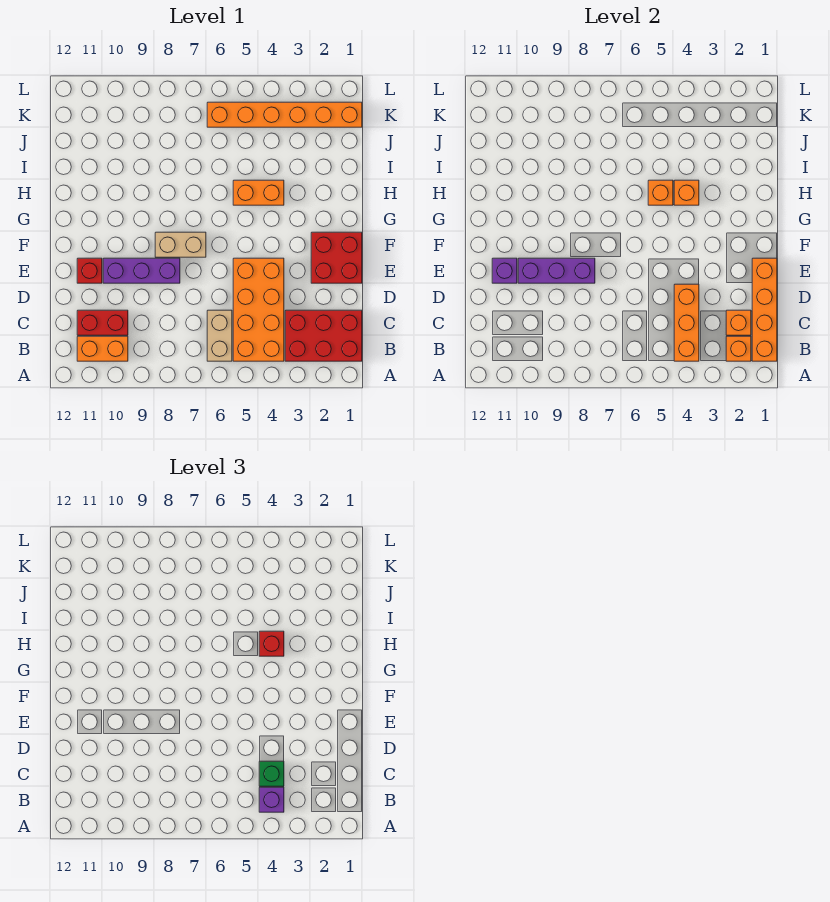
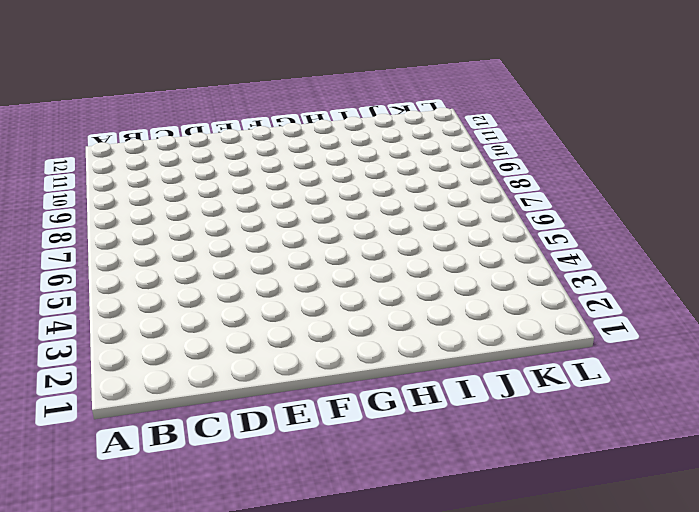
none -> red 2x3 brick [285,310,362,361]
none -> orange 2x4 brick [233,258,284,361]
none -> tan 1x2 brick [207,310,232,361]

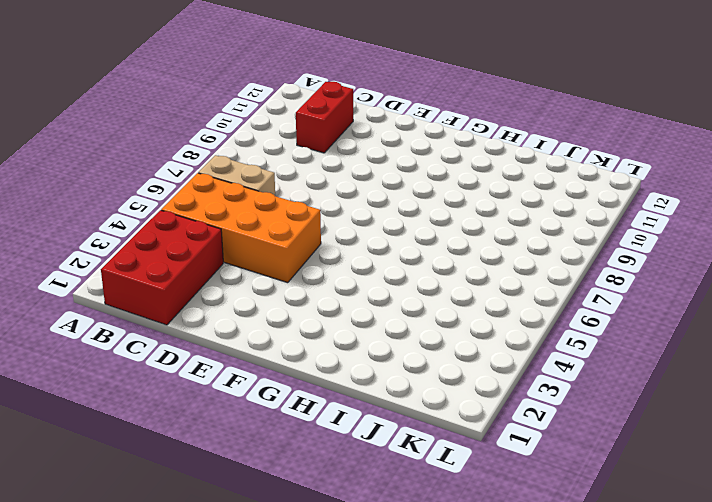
none -> orange 1x2 brick [77,336,128,361]
none -> red 2x2 brick [311,232,362,283]
none -> purple 1x3 brick [103,258,180,283]

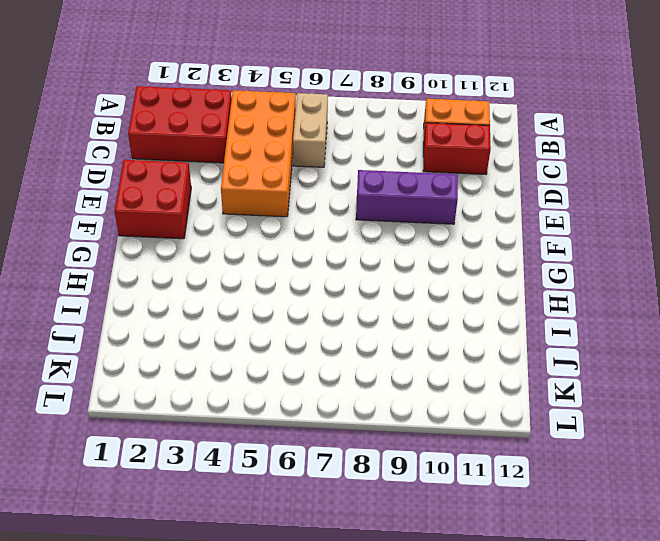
none -> red 1x1 brick [77,258,102,283]
none -> tan 1x2 brick [155,232,206,257]
none -> orange 1x2 brick [233,180,284,205]

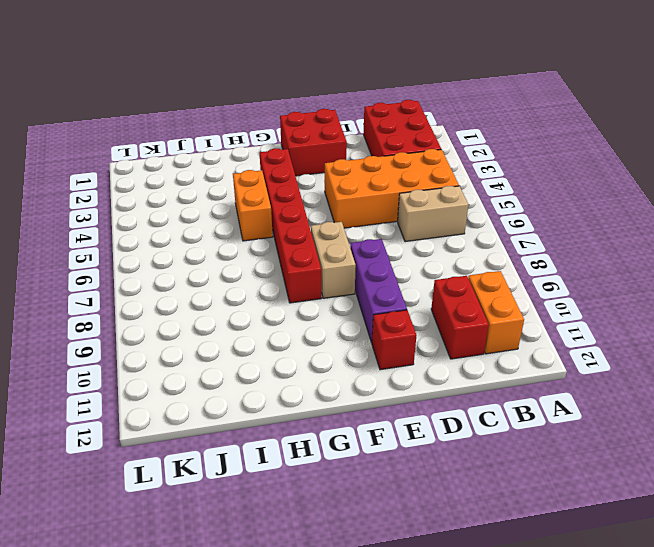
red 1x6 brick [260,148,322,303] -> none
none -> orange 1x6 brick [207,102,362,127]
none -> orange 1x4 brick [752,258,777,361]
none -> orange 1x1 brick [726,336,751,361]

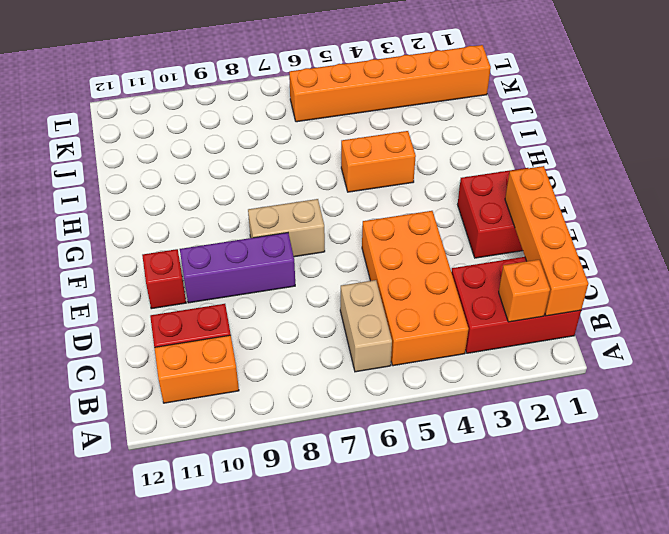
none -> orange 1x3 brick [674,284,699,361]
none -> orange 1x1 brick [726,310,751,335]
none -> purple 1x3 brick [518,258,595,283]

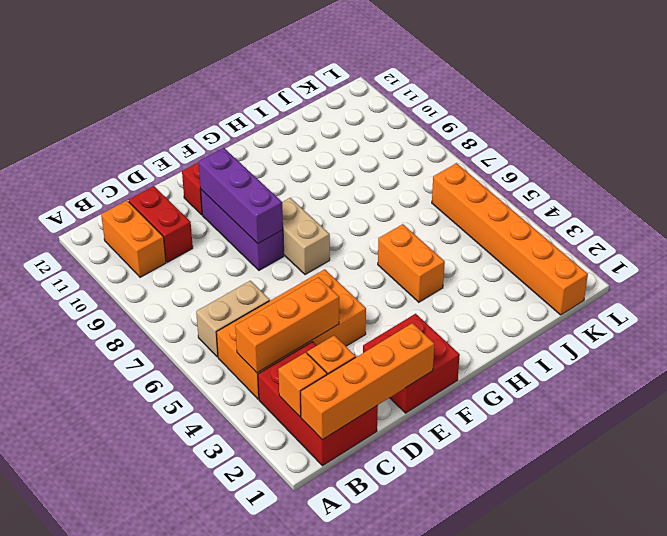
none -> purple 1x1 brick [492,258,517,283]
none -> orange 1x1 brick [674,180,699,205]
none -> orange 1x1 brick [648,180,673,205]

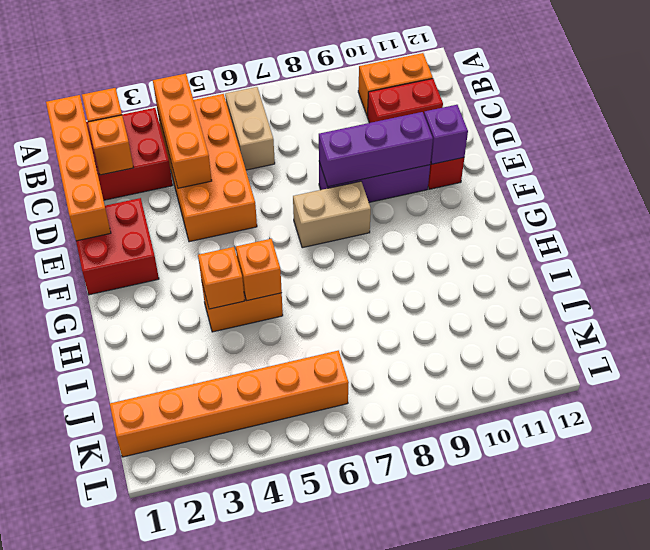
none -> purple 1x1 brick [259,787,284,812]
none -> green 1x1 brick [259,761,284,786]
none -> red 1x1 brick [259,631,284,656]

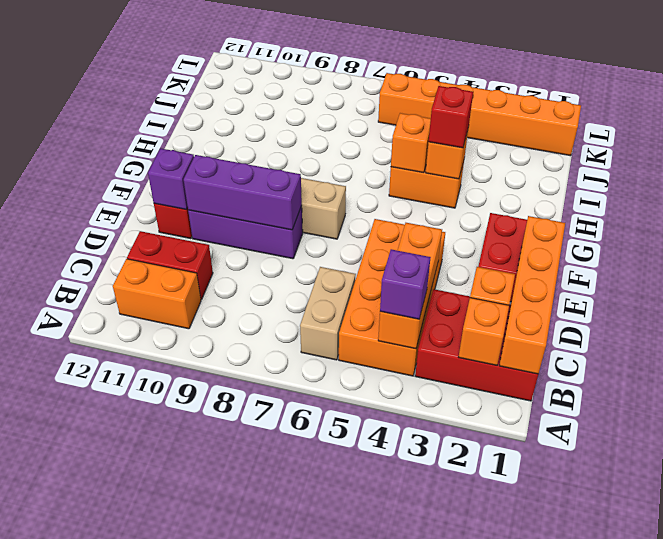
none -> green 1x1 brick [259,761,284,786]

